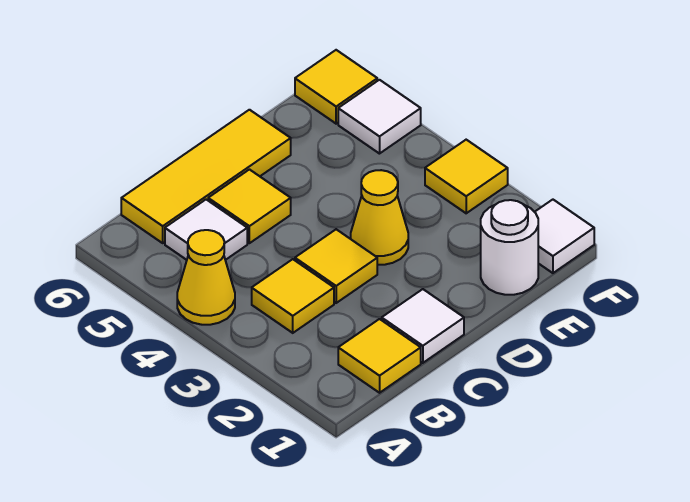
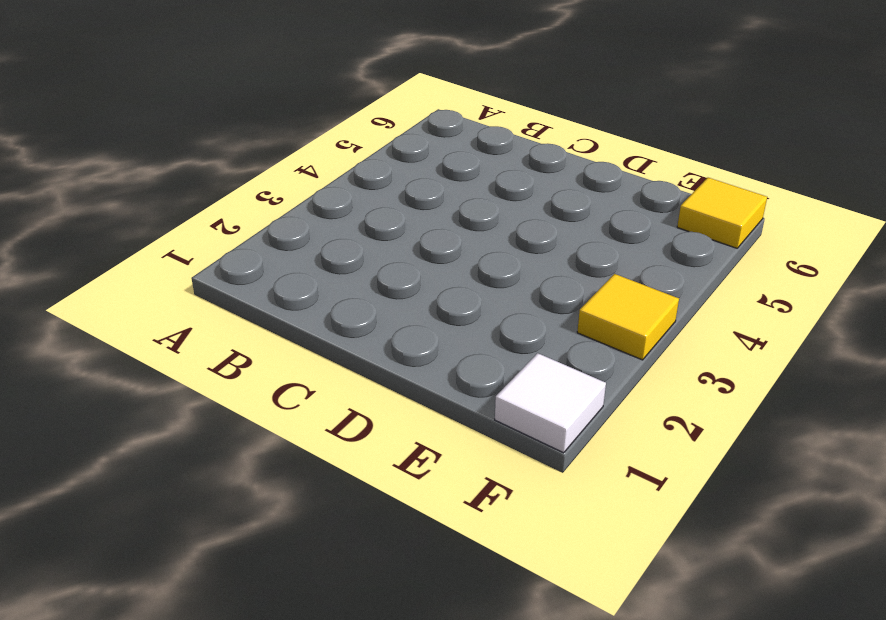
none -> yellow 1x1 cone [177,230,235,325]
none -> yellow 1x1 tile [338,319,421,393]
none -> yellow 1x1 tile [252,259,334,333]

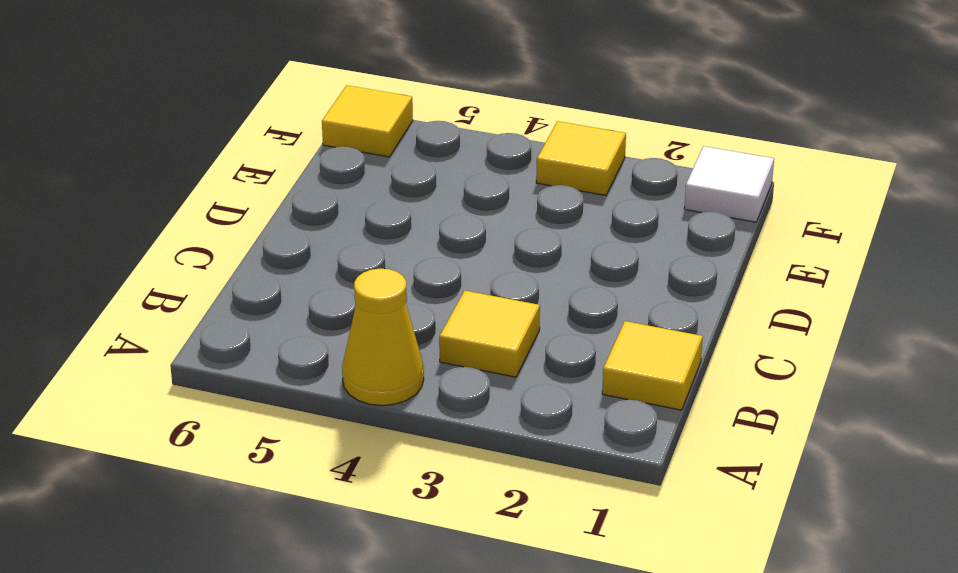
none -> white 1x1 tile [165,200,247,260]
none -> yellow 1x3 tile [121,110,291,243]
none -> white 1x1 tile [382,289,464,363]

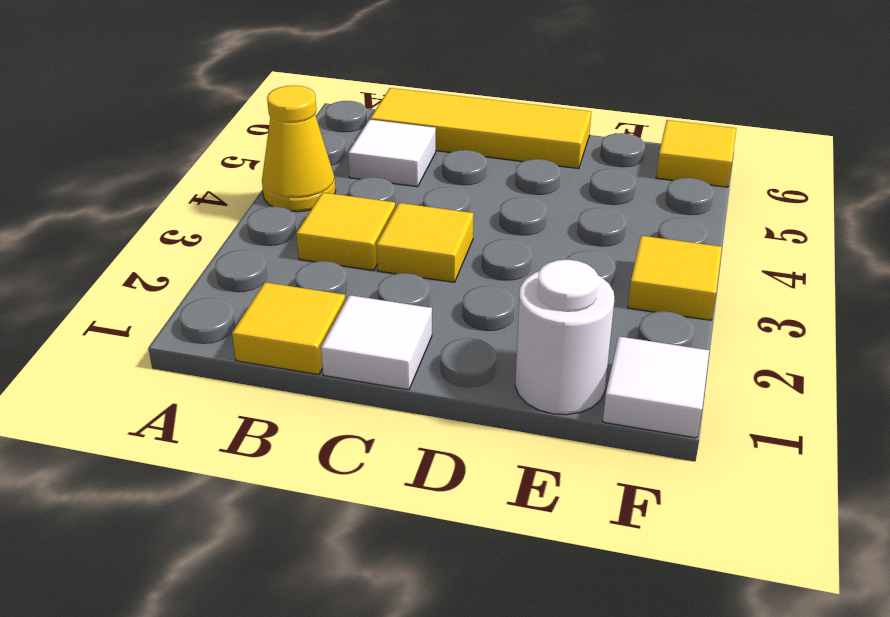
none -> yellow 1x1 tile [208,170,291,243]
none -> yellow 1x1 cone [351,170,408,265]
none -> white 1x1 tile [338,80,421,154]

